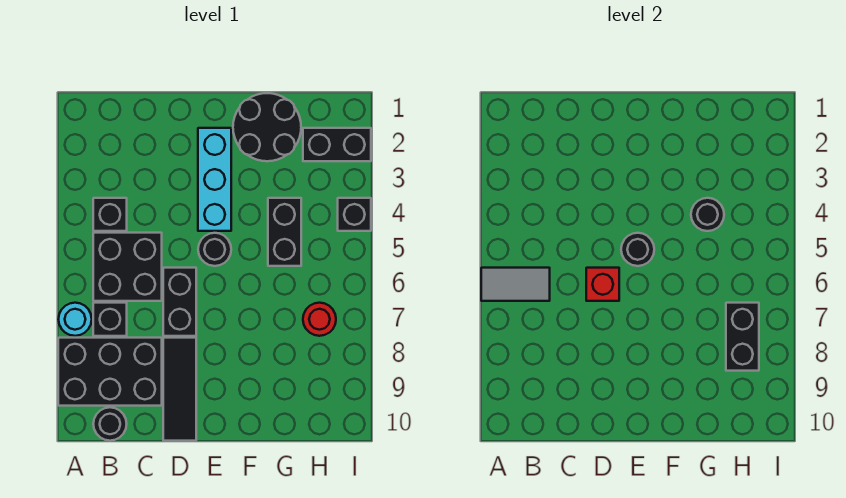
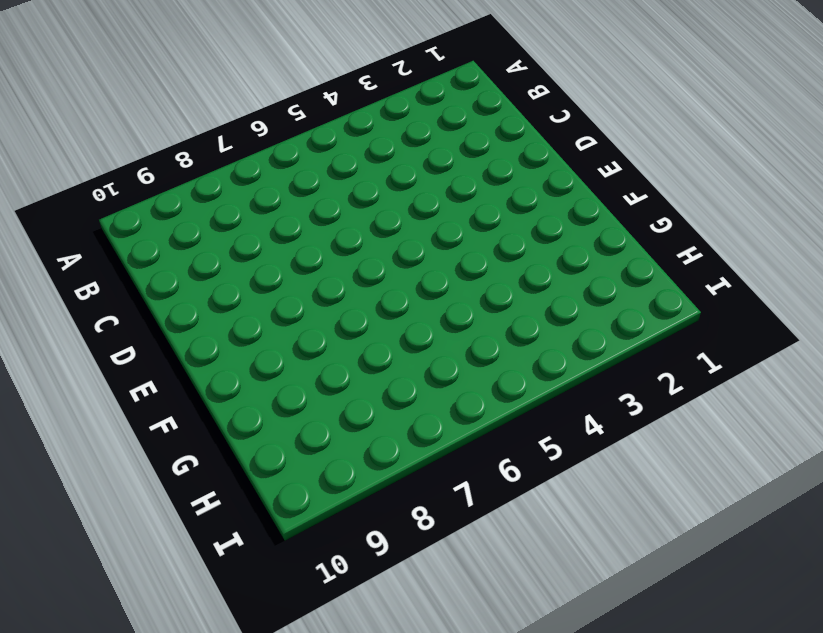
none -> cyan 1x1 round brick [58,303,92,336]
none -> black 2x3 brick [58,338,162,406]
none -> black 1x1 brick [93,198,127,231]

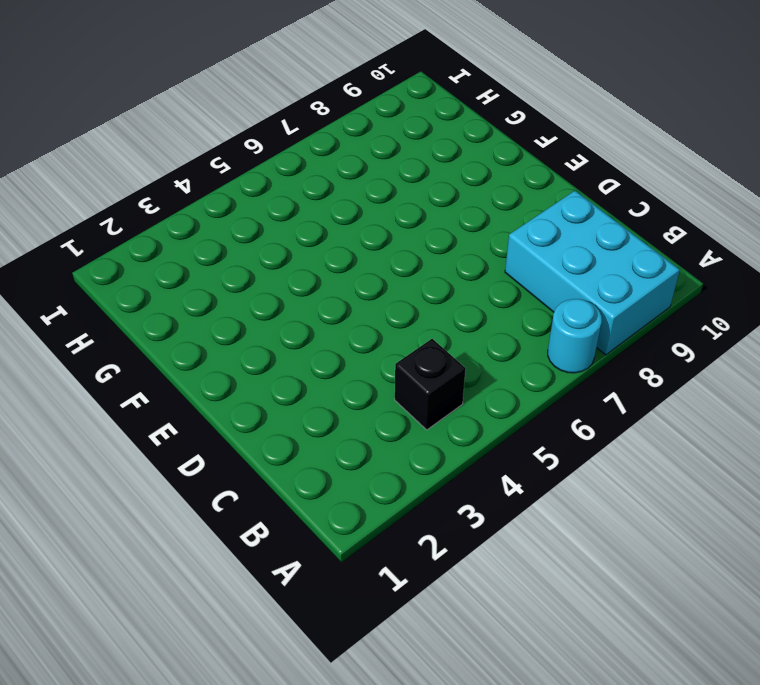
cyan 2x3 brick [505,191,680,355] -> black 2x3 brick [58,338,162,406]
none -> black 2x2 brick [93,233,162,301]
none -> black 1x1 brick [93,303,127,336]
none -> black 1x1 round brick [93,407,127,441]

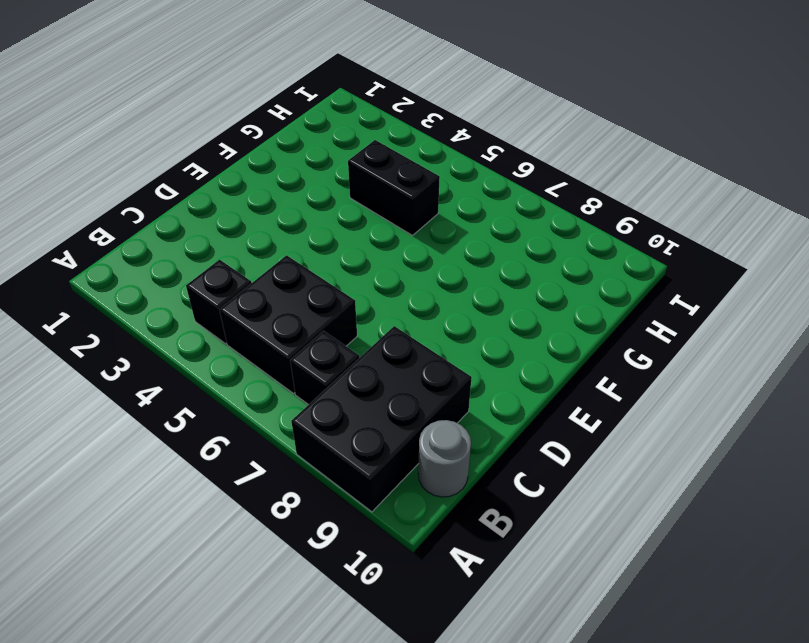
grey 1x1 round brick [418,420,471,497] -> black 1x1 round brick [93,407,127,441]
none -> cyan 1x1 round brick [58,303,92,336]
none -> black 1x2 brick [163,268,196,336]
none -> black 1x3 tile [163,338,196,441]

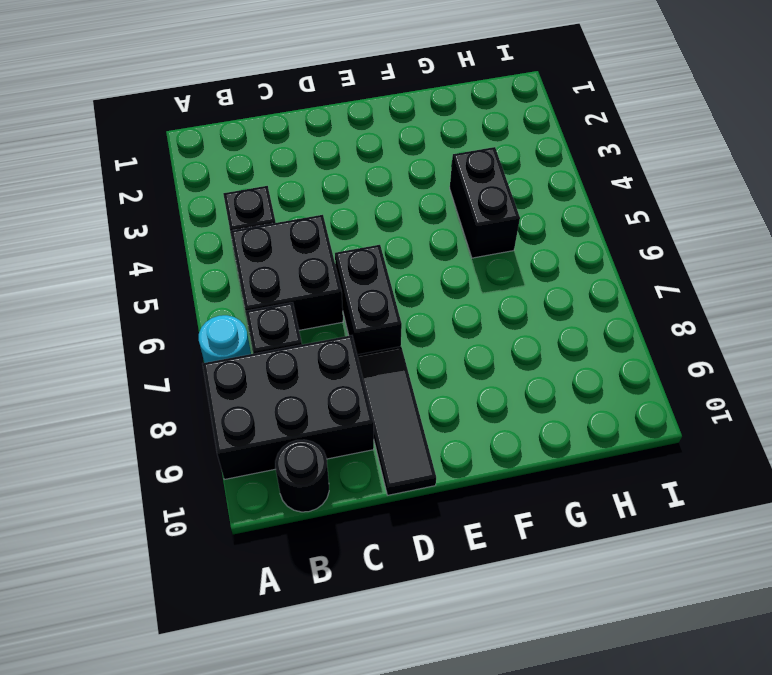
none -> cyan 1x3 brick [198,128,231,231]
none -> black 1x1 round brick [198,233,231,266]
none -> black 2x2 round brick [233,93,301,161]

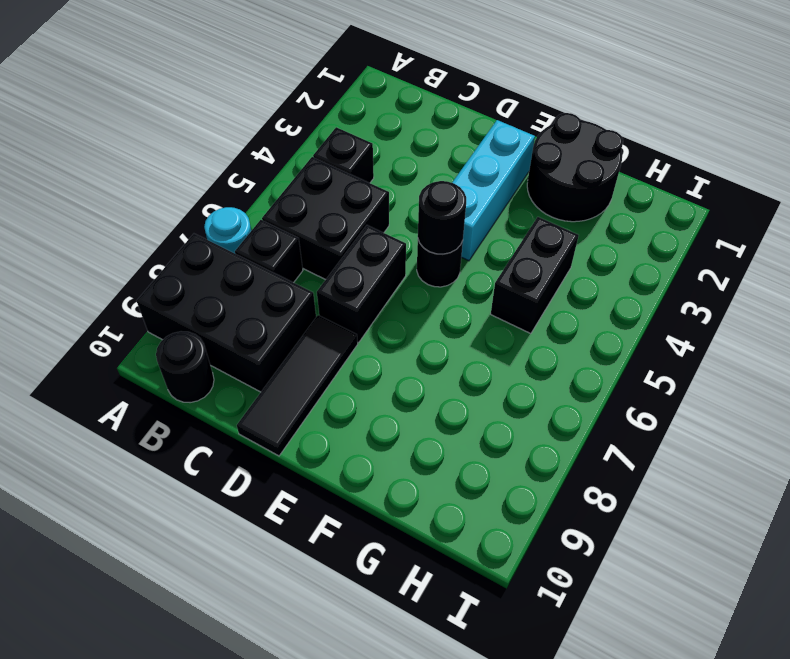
none -> black 1x2 brick [303,128,371,161]
none -> red 1x1 round brick [303,303,336,336]
none -> black 1x1 brick [338,198,371,231]

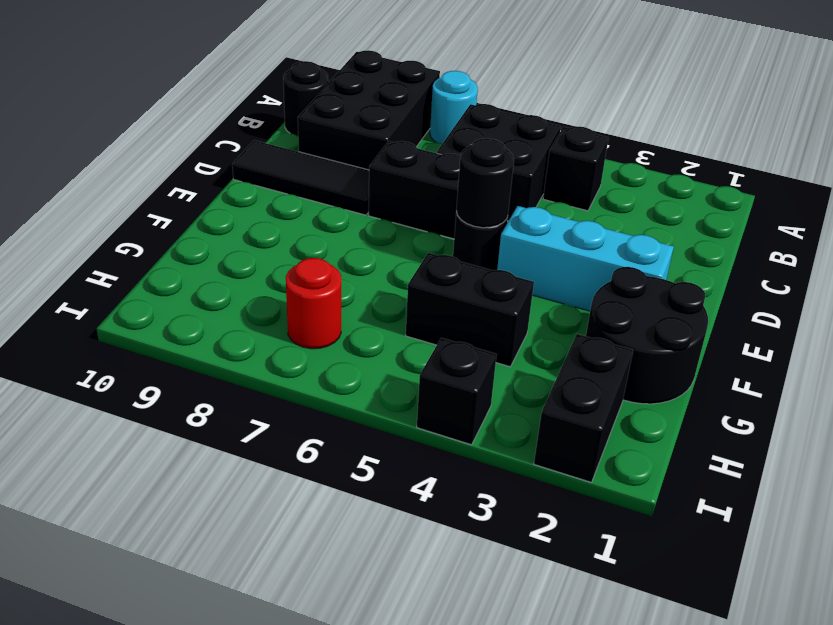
none -> black 1x1 brick [93,303,127,336]
none -> grey 1x2 tile [481,268,550,301]
none -> red 1x1 brick [586,268,619,301]

